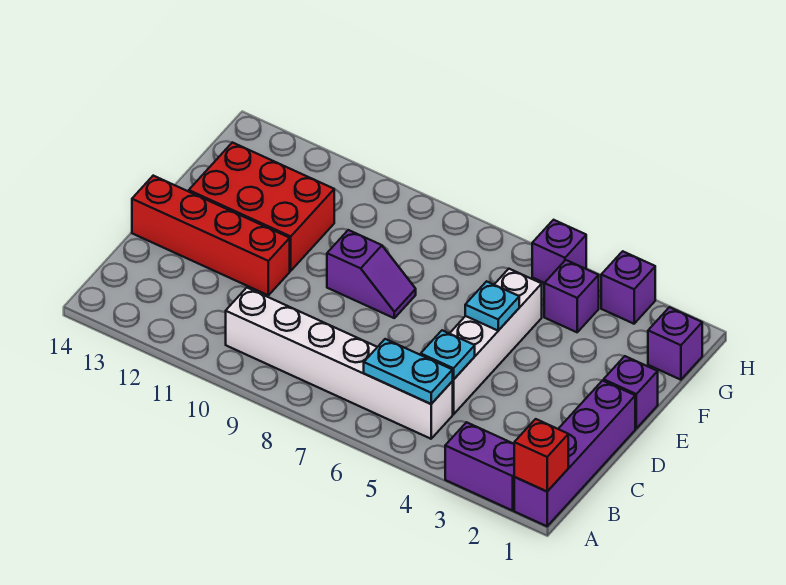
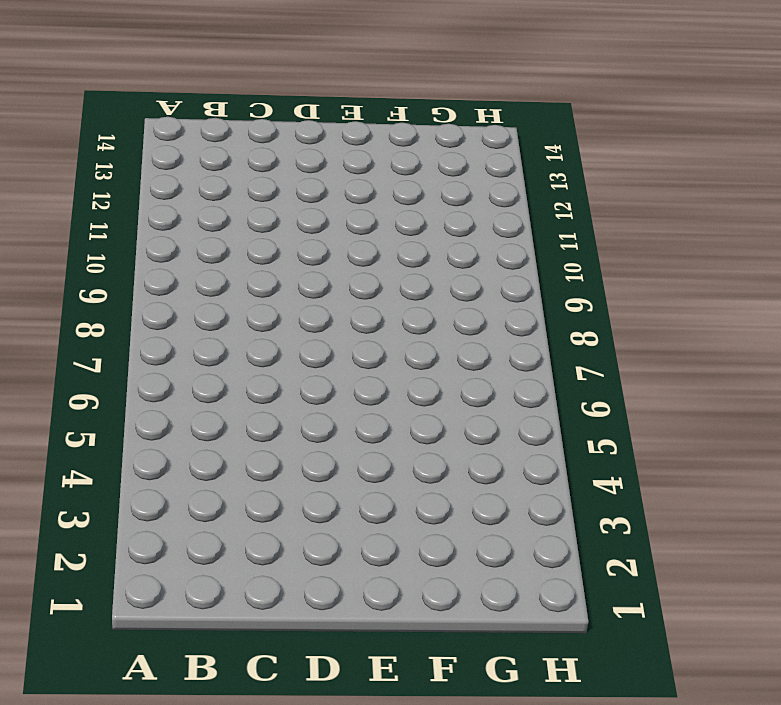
none -> purple 1x4 brick [514,381,635,526]
none -> purple 1x2 brick [445,422,514,511]
none -> white 1x6 brick [226,288,453,439]

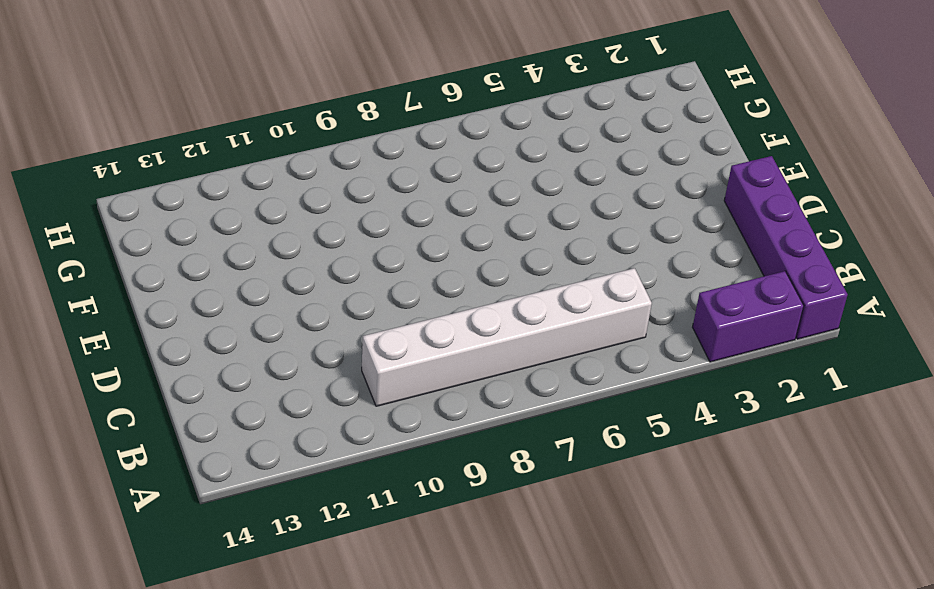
none -> white 1x4 brick [450,269,542,414]
none -> red 1x4 brick [132,176,290,295]
none -> purple 1x1 brick [604,356,658,428]

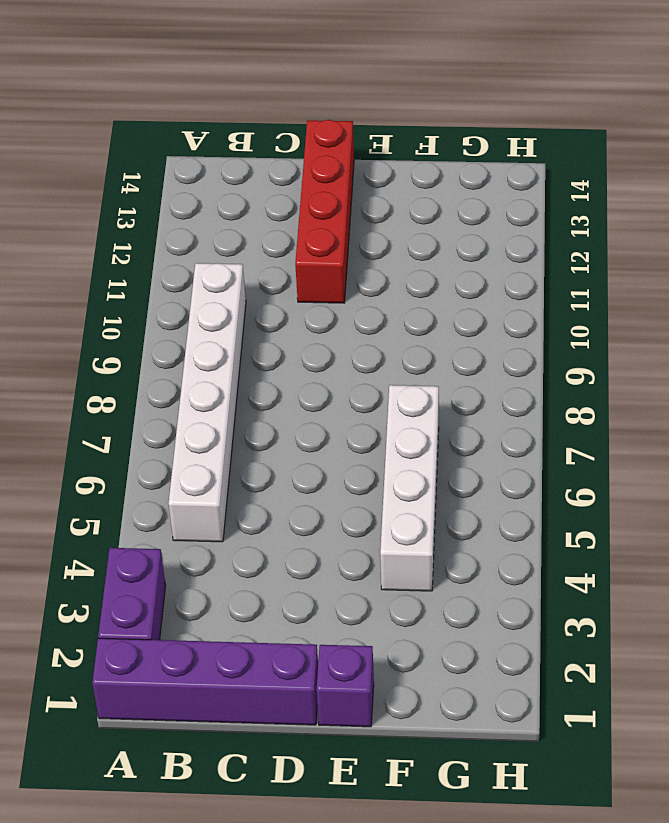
white 1x4 brick [380,385,439,591] -> white 1x4 brick turned to [450,269,542,414]
none -> purple 1x2 slope [327,230,416,318]
none -> red 2x3 brick [189,143,334,271]
none -> purple 1x1 brick [648,307,702,380]

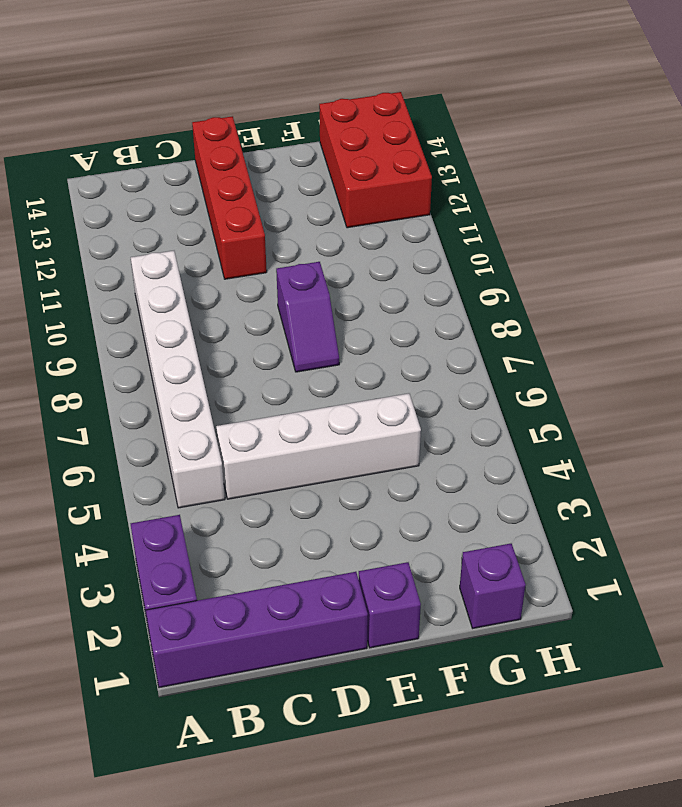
red 2x3 brick [319,92,432,228] -> red 2x3 brick moved to [189,143,334,271]
none -> purple 1x1 brick [544,260,599,332]
none -> purple 1x1 brick [601,251,655,324]
none -> purple 1x1 brick [532,220,586,283]

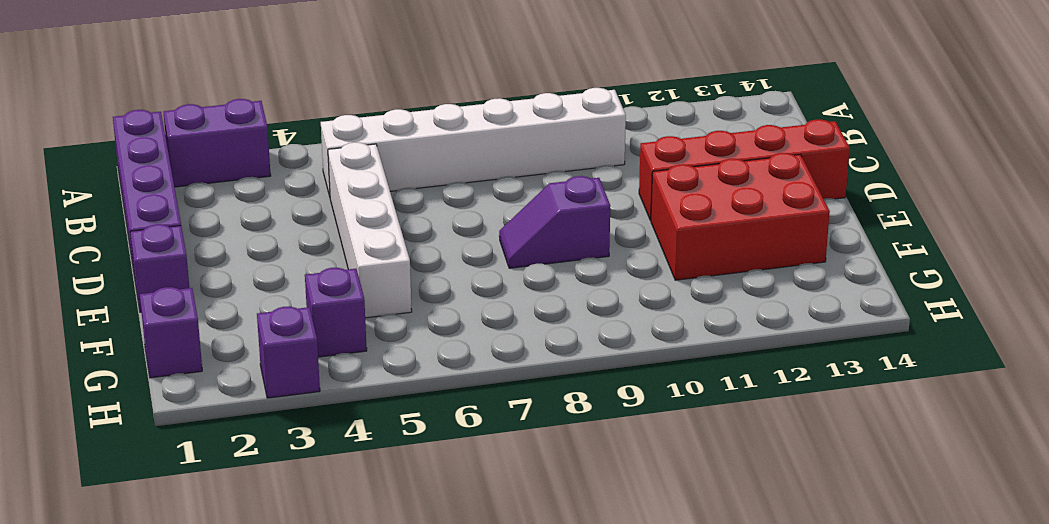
none -> purple 1x1 brick [532,220,586,283]
none -> red 1x1 brick [514,419,568,491]
none -> cyan 1x2 plate [364,339,453,404]

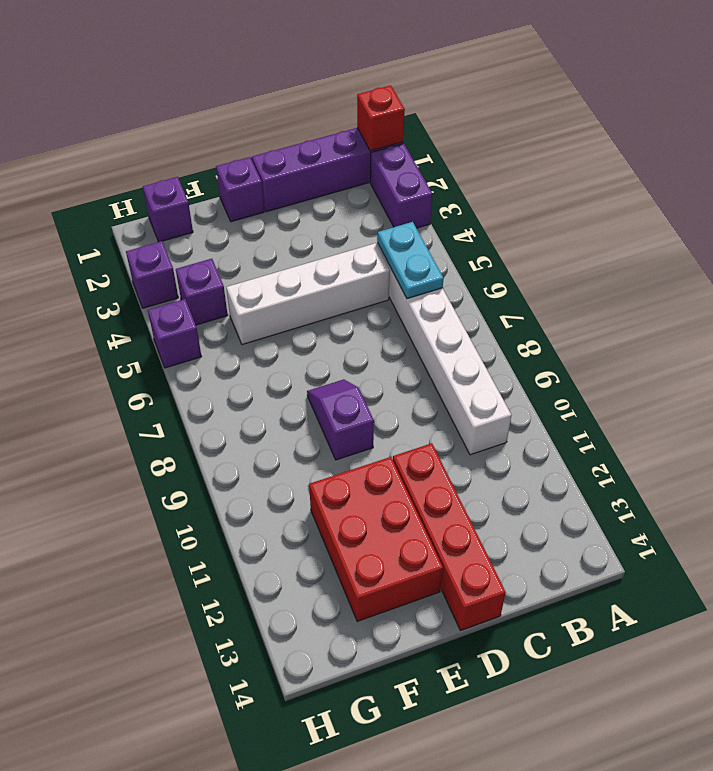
none -> cyan 1x1 plate [421,330,475,380]
none -> cyan 1x1 plate [465,281,519,331]

